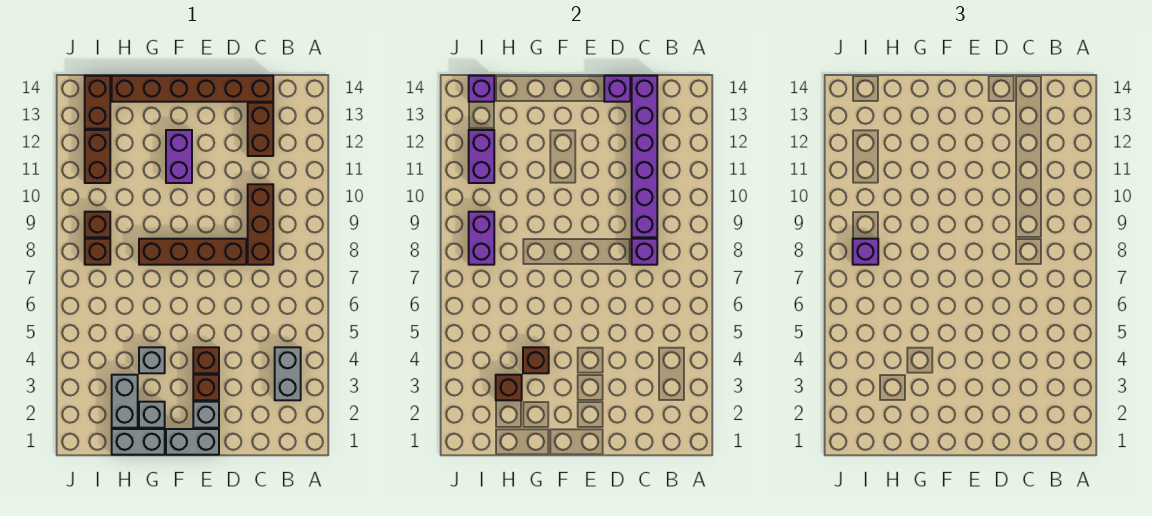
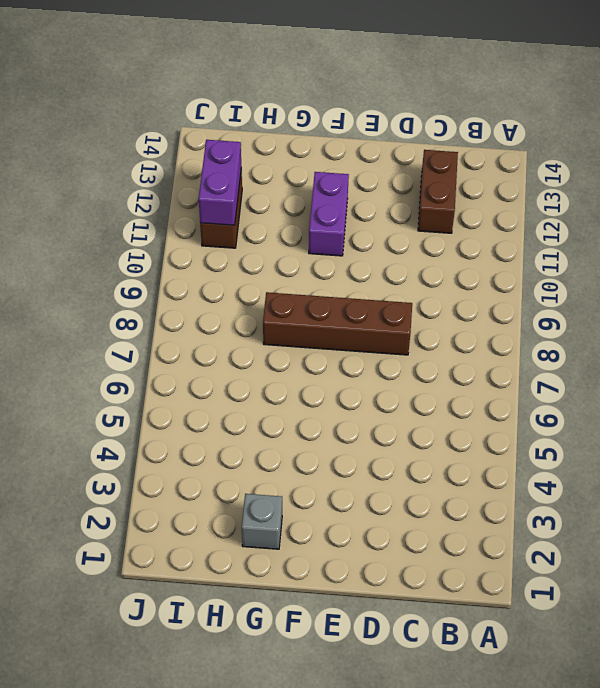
none -> grey 1x2 brick [275,347,301,400]
none -> brown 1x3 brick [248,184,273,265]
none -> brown 1x6 brick [112,76,273,102]

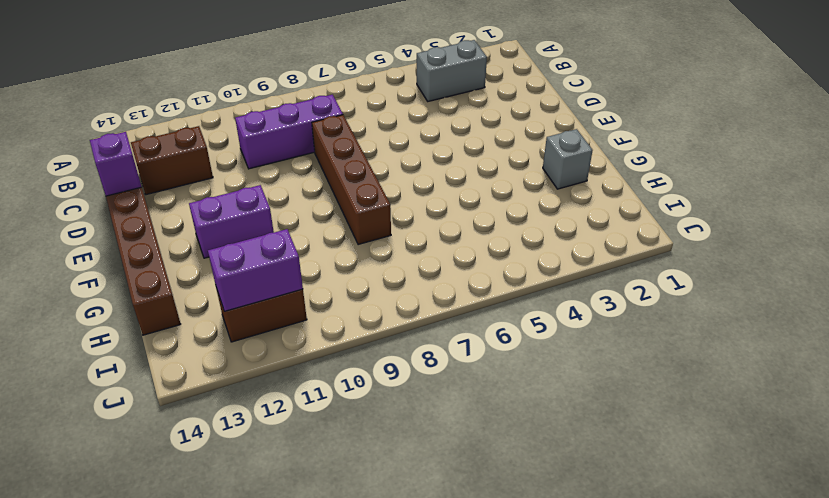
purple 1x3 brick [235,95,343,169] -> brown 1x3 brick [248,184,273,265]
none -> grey 1x2 brick [166,429,219,455]
none -> grey 1x1 brick [193,402,219,428]
none -> brown 1x1 brick [193,375,219,400]

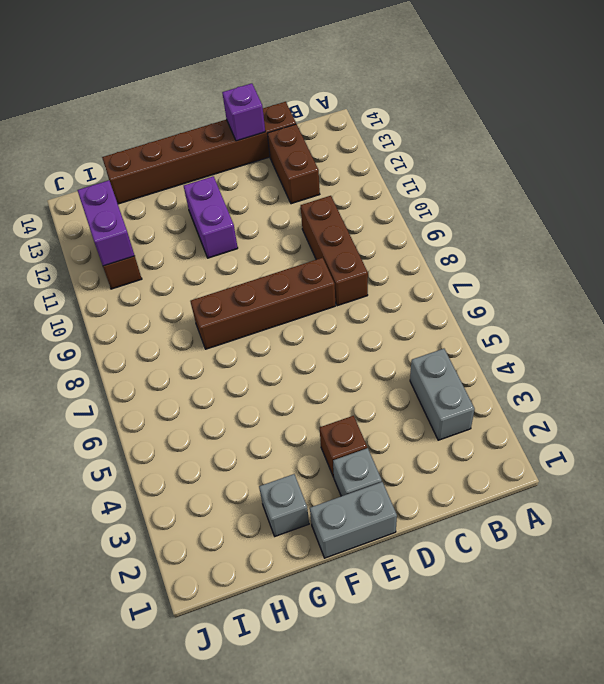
none -> brown 1x1 brick [193,347,219,373]
none -> grey 1x2 brick [112,429,165,455]
none -> grey 1x1 brick [139,347,165,373]

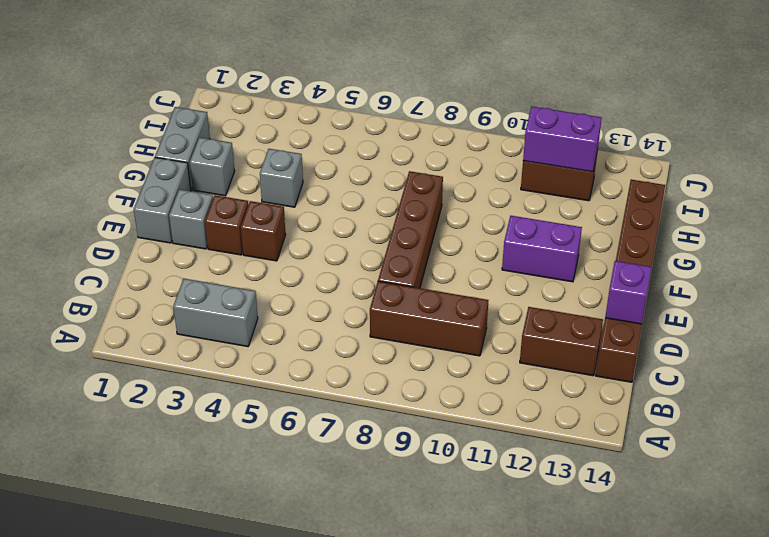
none -> grey 1x2 brick [112,375,138,428]
none -> brown 1x1 brick [85,239,110,265]
none -> brown 1x1 brick [85,212,110,237]

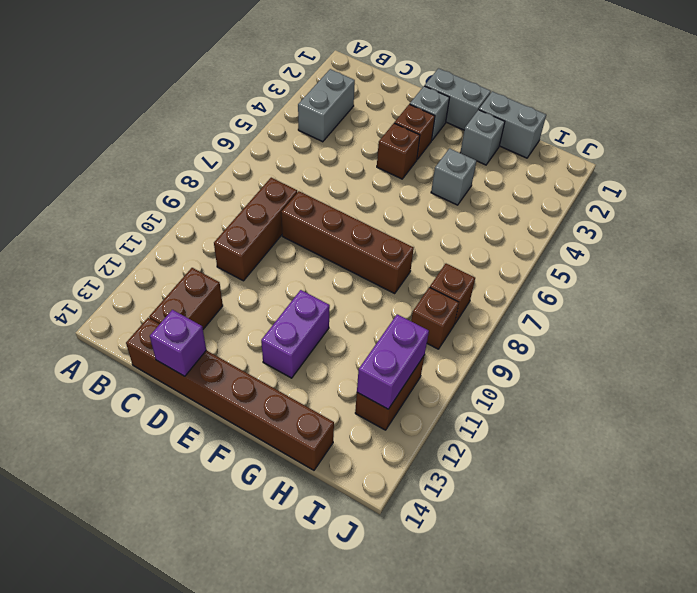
none -> grey 1x2 brick [112,375,138,428]
none -> brown 1x2 brick [85,76,110,129]
none -> purple 1x1 brick [632,239,657,265]

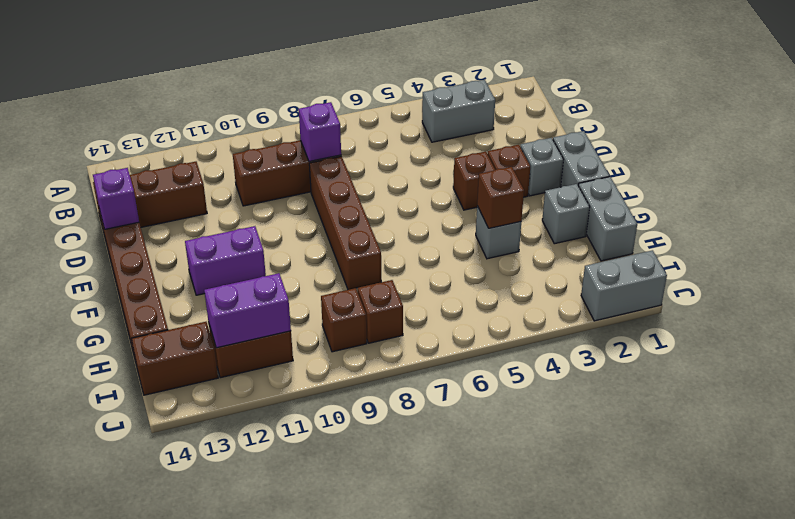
grey 1x2 brick [581,250,667,321] -> grey 1x2 brick moved to [112,375,138,428]
none -> purple 1x6 brick [632,76,657,237]
none -> brown 1x1 brick [496,375,522,400]
none -> purple 1x2 brick [469,212,494,265]

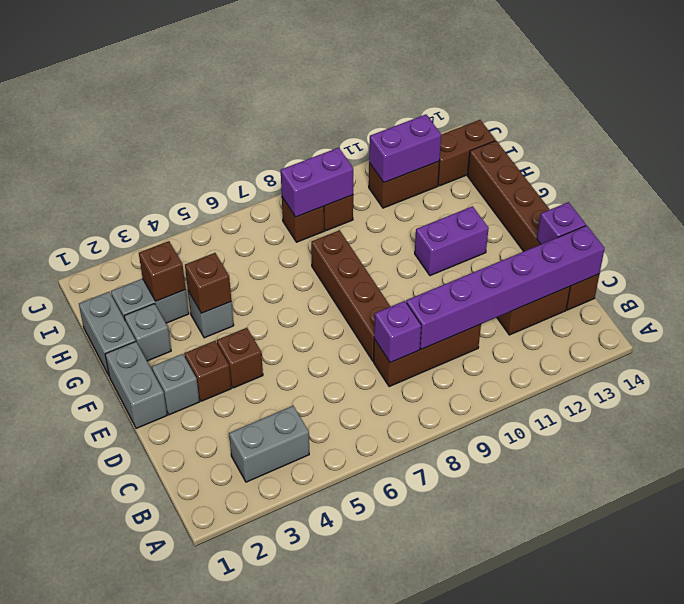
none -> purple 1x1 brick [469,76,494,102]
none -> purple 1x1 brick [853,239,878,265]

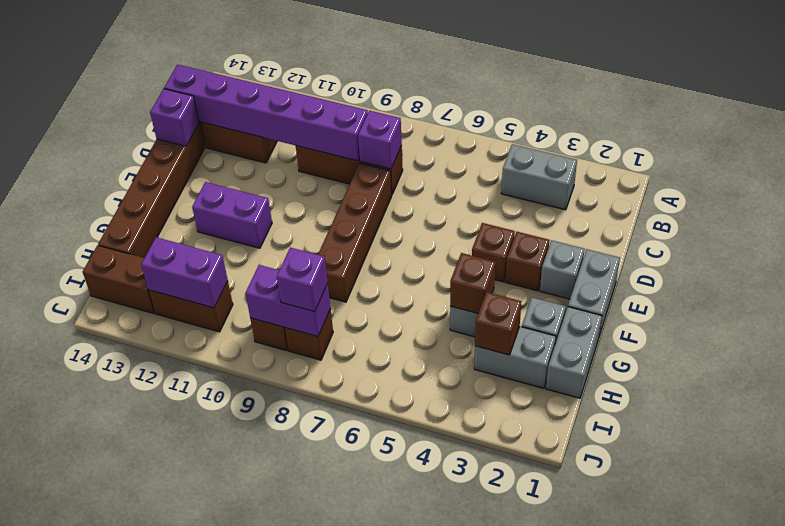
none -> purple 1x1 brick [469,76,494,102]

